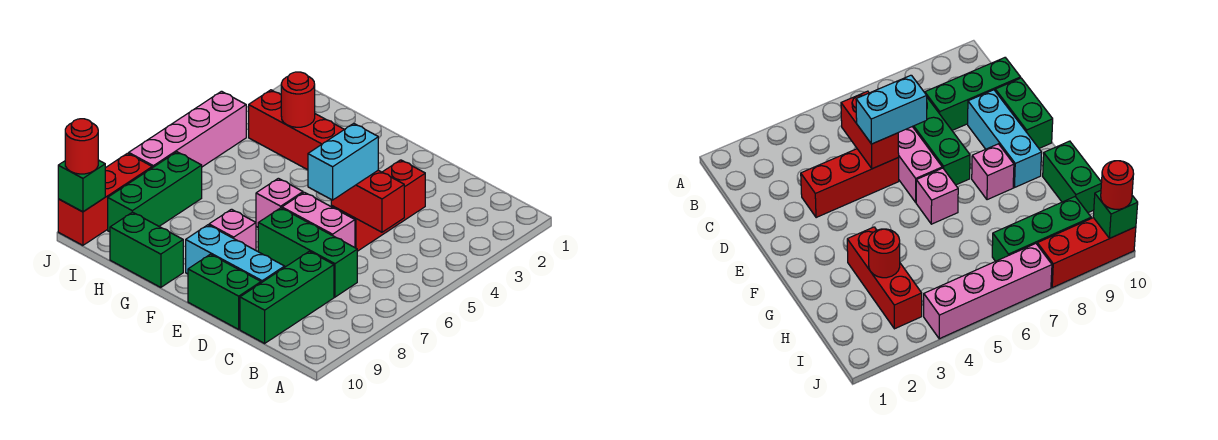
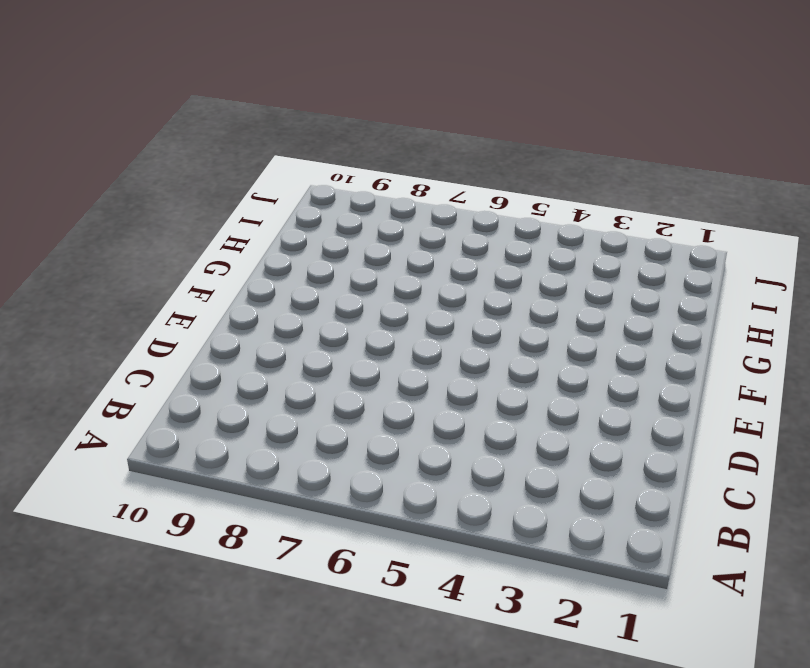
none -> green 1x3 brick [258,208,357,297]
none -> green 1x3 brick [240,251,334,343]
none -> red 1x3 brick [331,160,425,251]

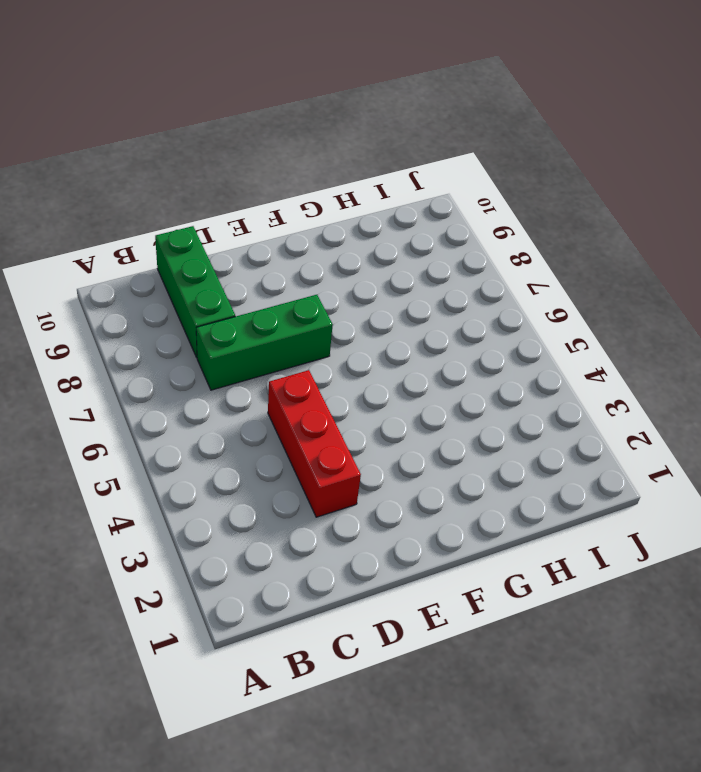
none -> pink 1x2 brick [282,192,355,247]
none -> cyan 1x3 brick [186,225,285,283]
none -> green 1x2 brick [188,254,261,329]

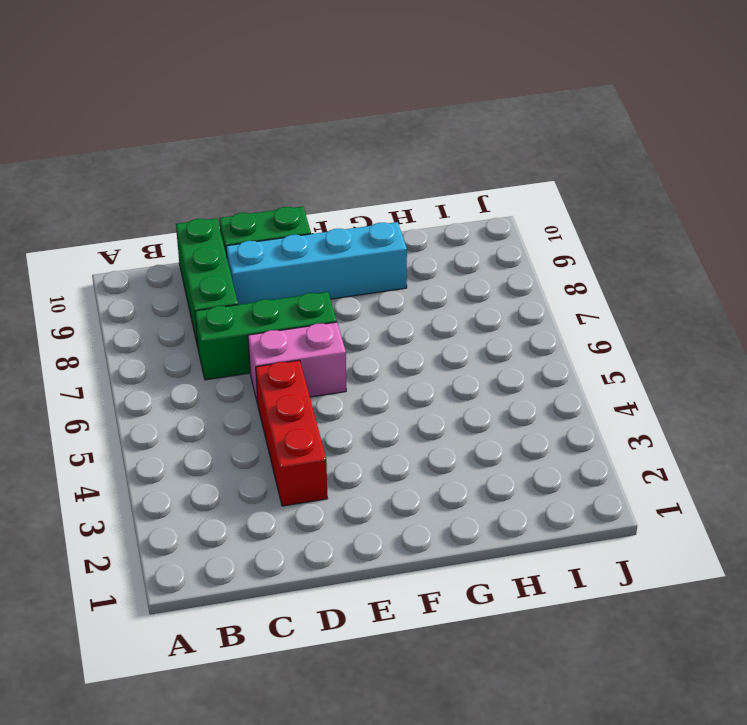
cyan 1x4 brick [226,222,407,305] -> cyan 1x3 brick [186,225,285,283]
none -> pink 1x1 brick [256,178,303,227]
none -> pink 1x1 brick [209,209,256,250]
none -> red 1x3 brick [249,90,344,170]

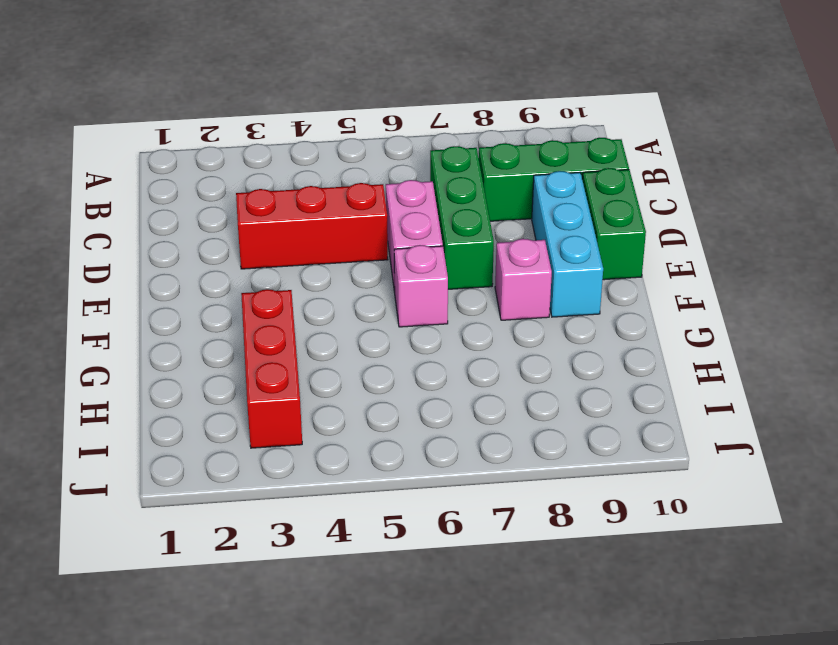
none -> green 1x2 brick [110,212,183,287]
none -> green 1x3 brick [108,152,202,232]
none -> pink 1x4 brick [129,91,246,168]

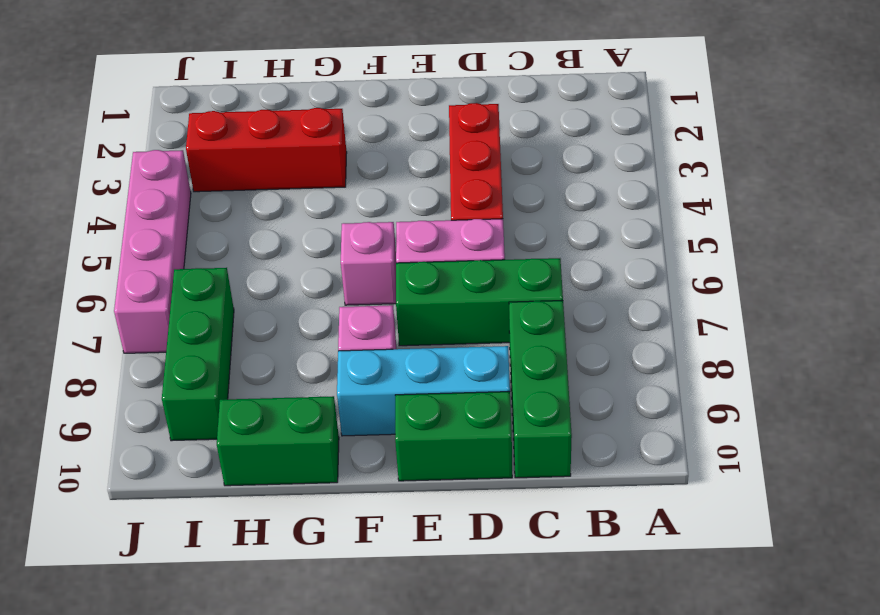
none -> red 1x3 brick [58,153,152,245]
none -> red 1x2 brick [331,170,404,232]
none -> red 1x1 round brick [281,72,315,127]

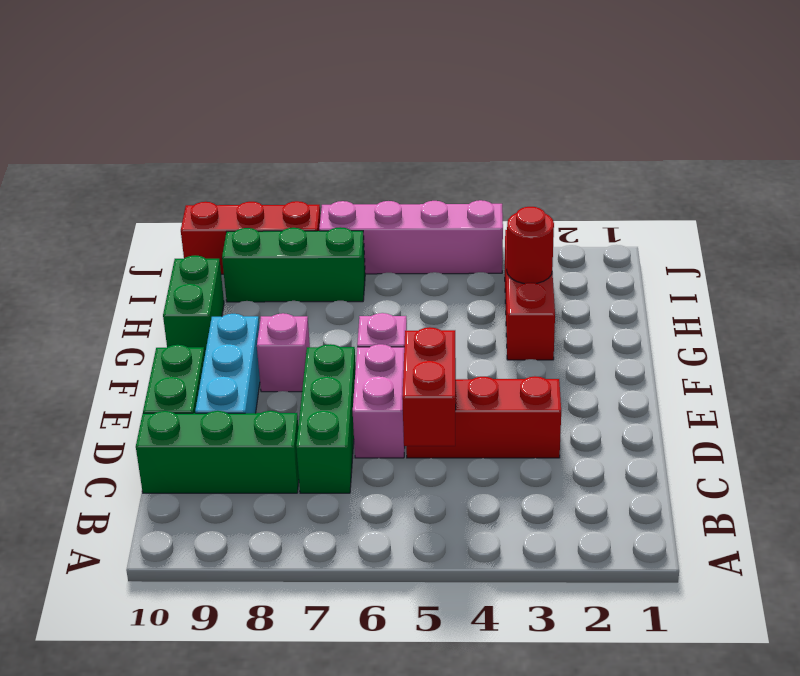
none -> green 1x1 brick [58,160,105,212]
none -> cyan 1x2 brick [308,124,378,200]
none -> red 1x1 round brick [65,119,98,174]

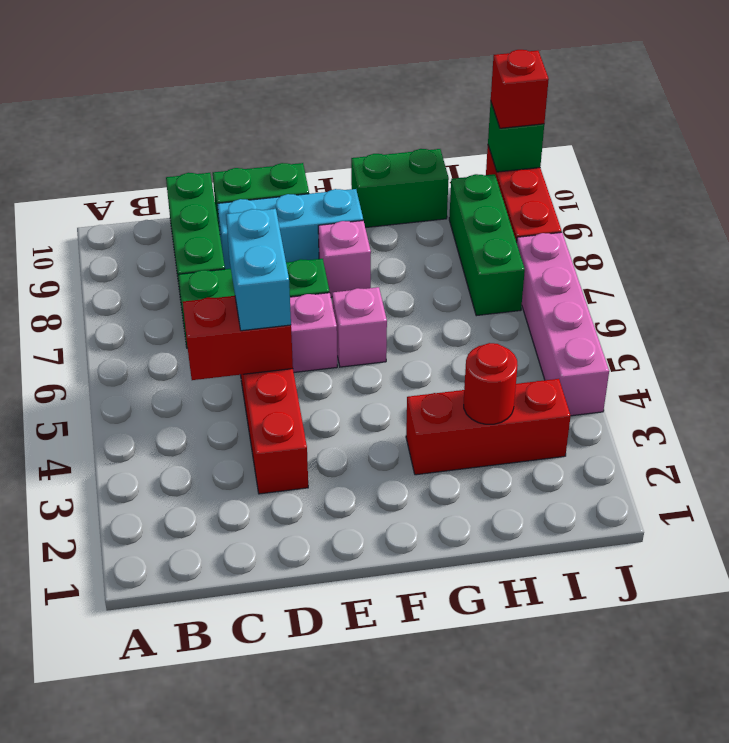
red 1x1 brick [491,50,549,128] -> red 1x1 round brick [65,119,98,174]

